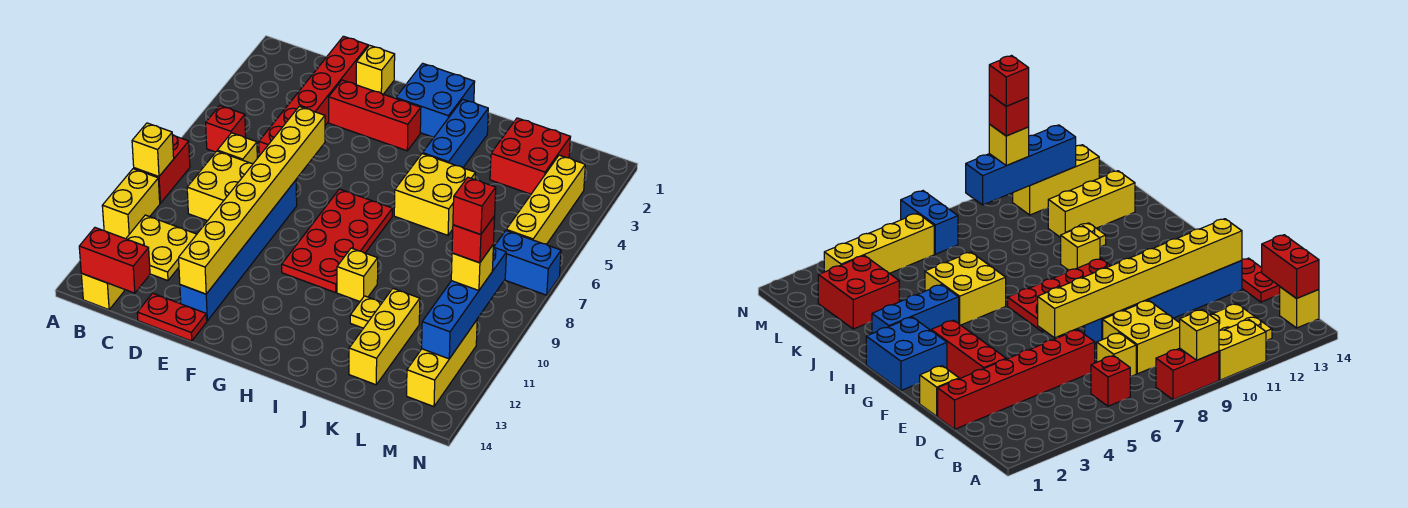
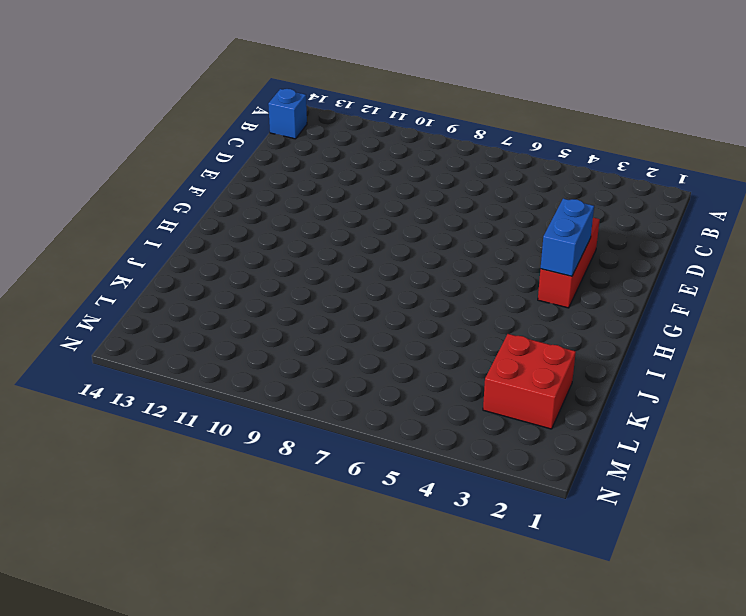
blue 1x1 brick [268,89,307,139] -> yellow 1x1 brick [81,273,124,310]
blue 1x2 brick [541,199,594,276] -> blue 1x2 brick moved to [494,231,561,295]
none -> red 1x2 brick [134,135,190,203]
none -> yellow 1x2 brick [102,169,160,239]
none -> red 1x1 brick [206,106,246,152]
none -> yellow 2x2 plate [126,215,197,281]

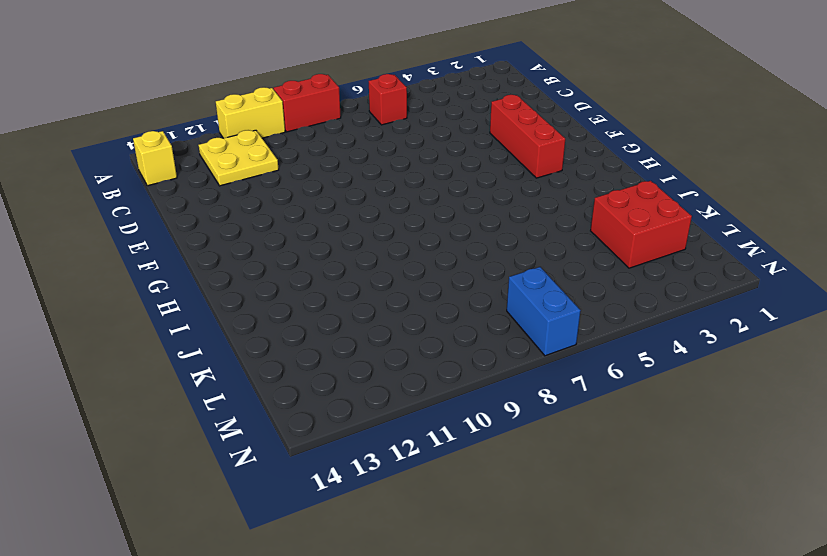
none -> yellow 1x1 brick [217,133,257,164]
none -> yellow 2x2 brick [187,151,253,221]
none -> red 1x6 brick [259,36,368,156]
none -> red 1x2 plate [137,293,207,341]

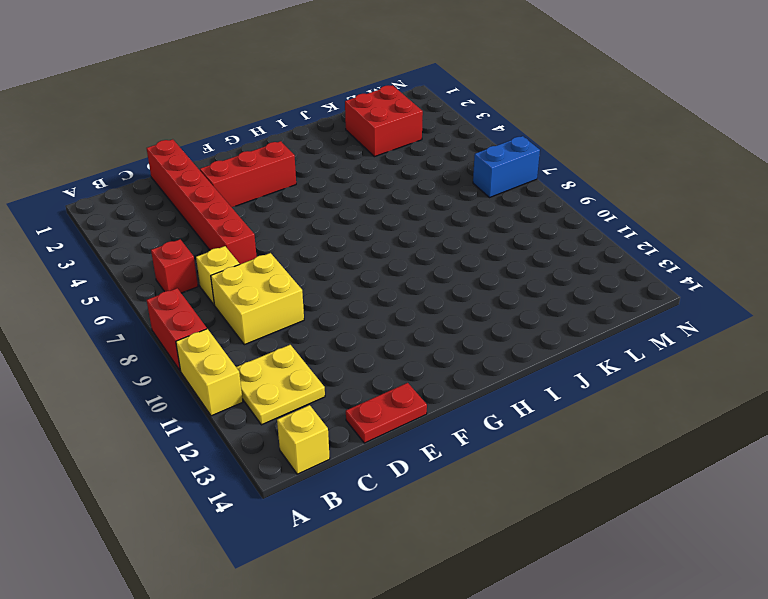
none -> yellow 1x1 brick [356,45,395,94]
none -> blue 1x6 brick [180,180,297,321]
none -> blue 2x2 brick [396,63,475,137]
none -> red 2x4 plate [282,189,393,293]

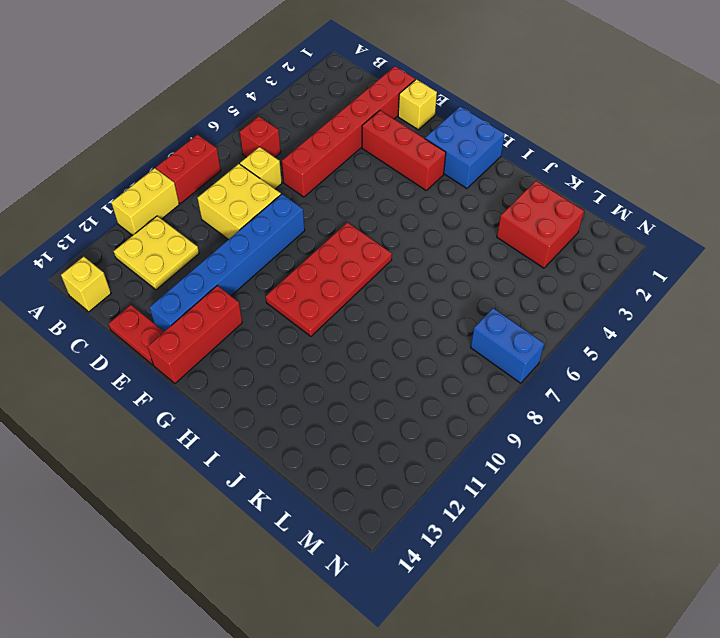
red 1x3 brick [147,286,242,383] -> none
none -> blue 1x3 brick [423,99,488,168]
none -> yellow 2x2 brick [394,154,476,235]
none -> yellow 1x1 brick [337,248,378,302]
none -> yellow 1x1 plate [350,296,382,328]

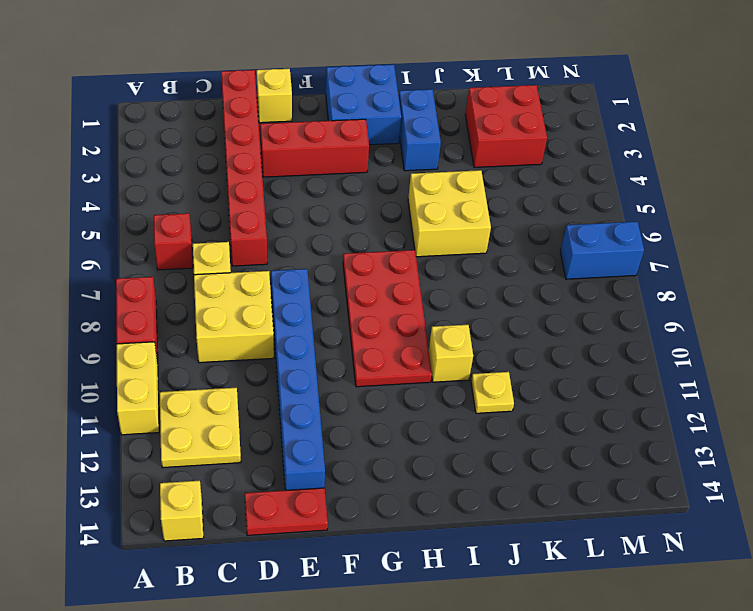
blue 1x2 brick [399,89,441,171] -> blue 1x3 brick [423,99,488,168]
none -> yellow 1x3 brick [349,289,420,385]
none -> yellow 1x4 brick [506,155,585,244]
none -> yellow 1x3 brick [407,320,477,407]
none -> yellow 1x1 brick [132,123,174,177]

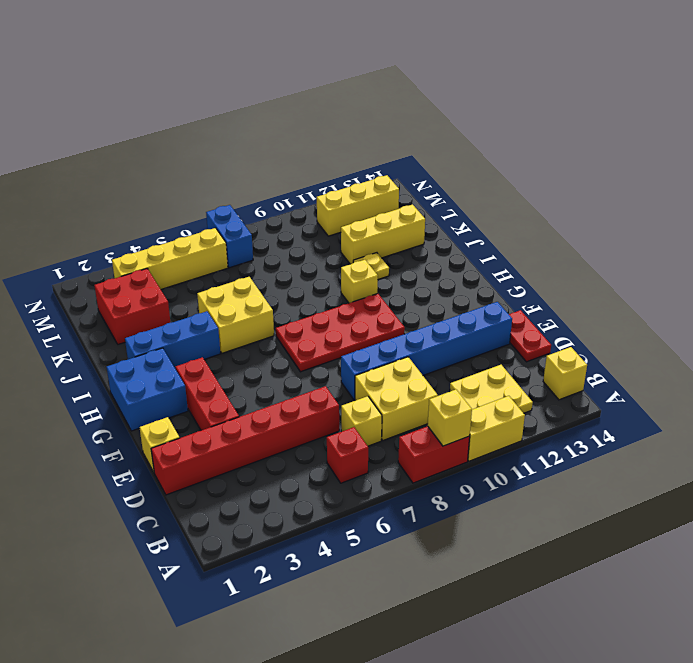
none -> red 1x2 brick [79,228,150,293]
none -> yellow 1x8 brick [179,106,325,294]
none -> blue 1x4 brick [422,247,506,359]
none -> yellow 1x1 brick [451,244,494,290]

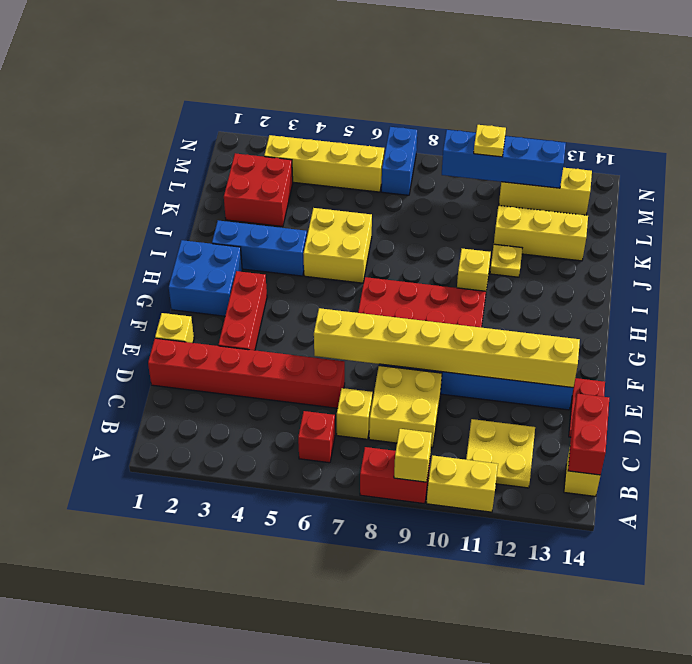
yellow 1x1 plate [474,125,506,157] -> yellow 1x1 brick [451,244,494,290]
none -> red 1x1 brick [452,216,495,263]
none -> red 1x1 brick [453,177,496,235]

